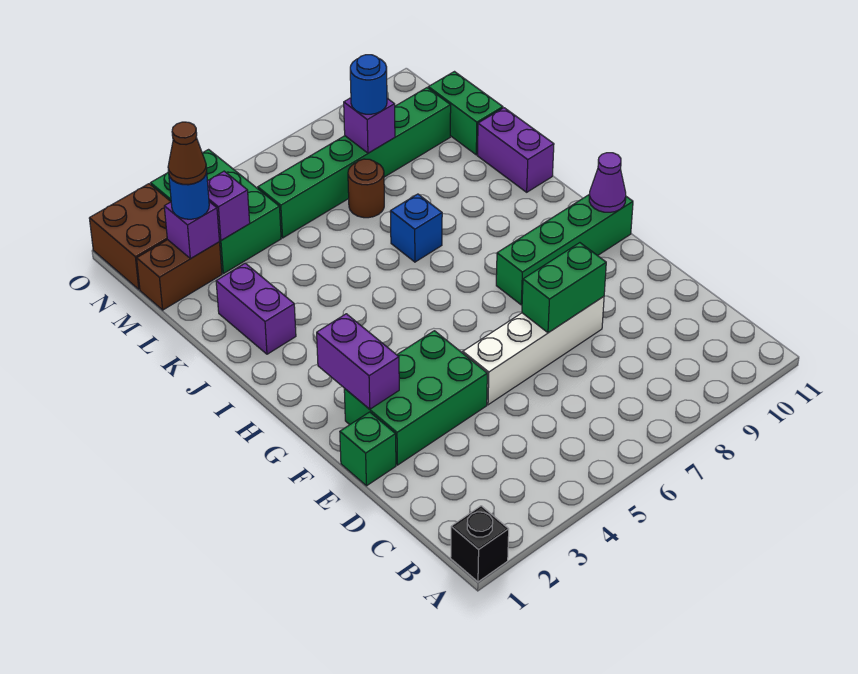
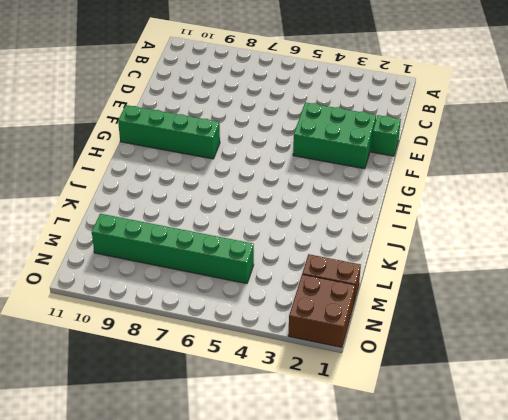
none -> black 1x1 brick [451,506,509,582]
none -> white 1x4 brick [463,296,604,405]
none -> purple 1x2 brick [216,263,296,354]

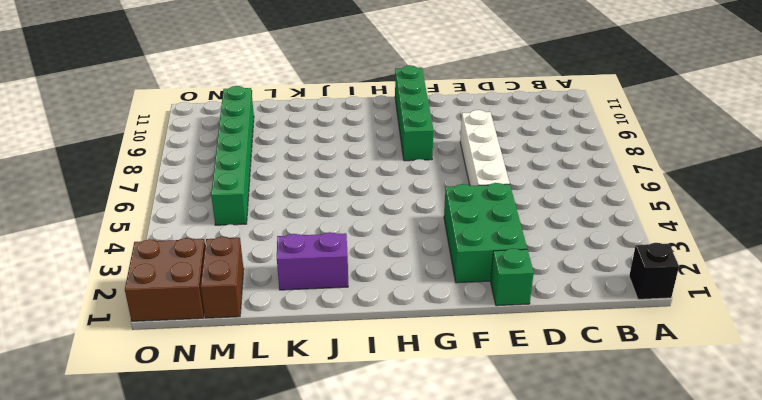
none -> blue 1x1 brick [390,194,442,262]
none -> purple 1x2 brick [477,108,554,192]
none -> brown 1x1 round brick [348,159,384,218]

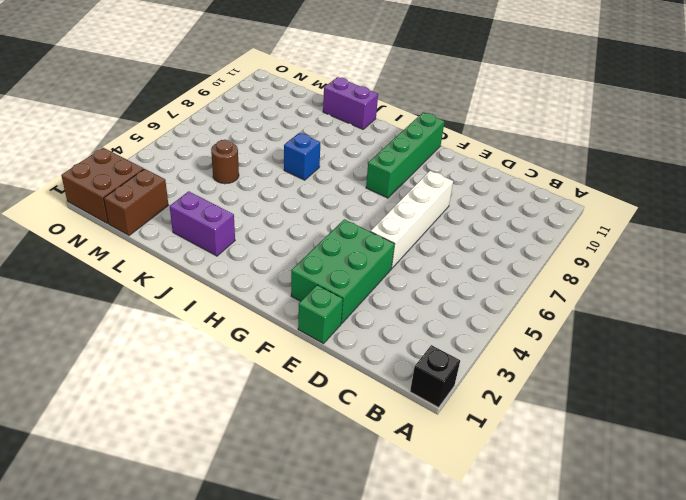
brown 1x1 round brick [211,140,239,184] -> brown 1x1 round brick moved to [348,159,384,218]
none -> green 1x2 brick [428,72,503,155]
none -> green 2x3 brick [151,150,281,274]
none -> green 1x6 brick [258,88,451,238]

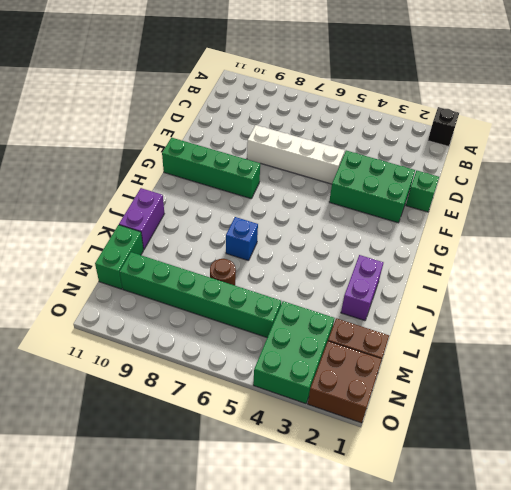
none -> green 1x2 brick [522,243,606,333]
none -> purple 1x2 brick [317,314,399,409]
none -> purple 1x1 cone [589,153,626,212]

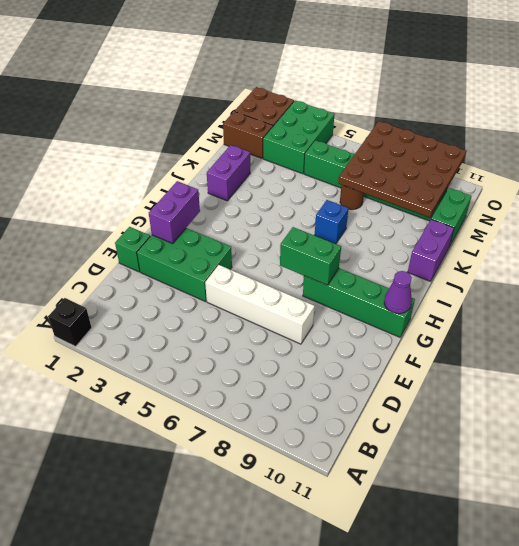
green 1x2 brick [280,227,341,285] -> green 1x2 brick moved to [522,243,606,333]
brown 4x4 plate [338,121,467,217] -> purple 1x1 brick [344,98,395,153]
none -> purple 1x1 brick [164,202,219,258]
none -> purple 1x1 brick [207,171,250,240]
none -> blue 1x1 round brick [169,172,209,219]

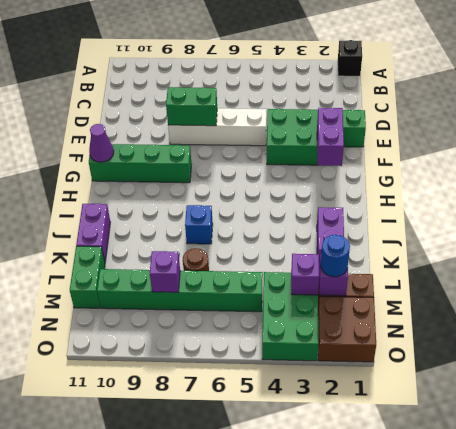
none -> blue 1x1 round brick [350,55,387,114]
none -> brown 1x1 cone [168,122,207,184]

